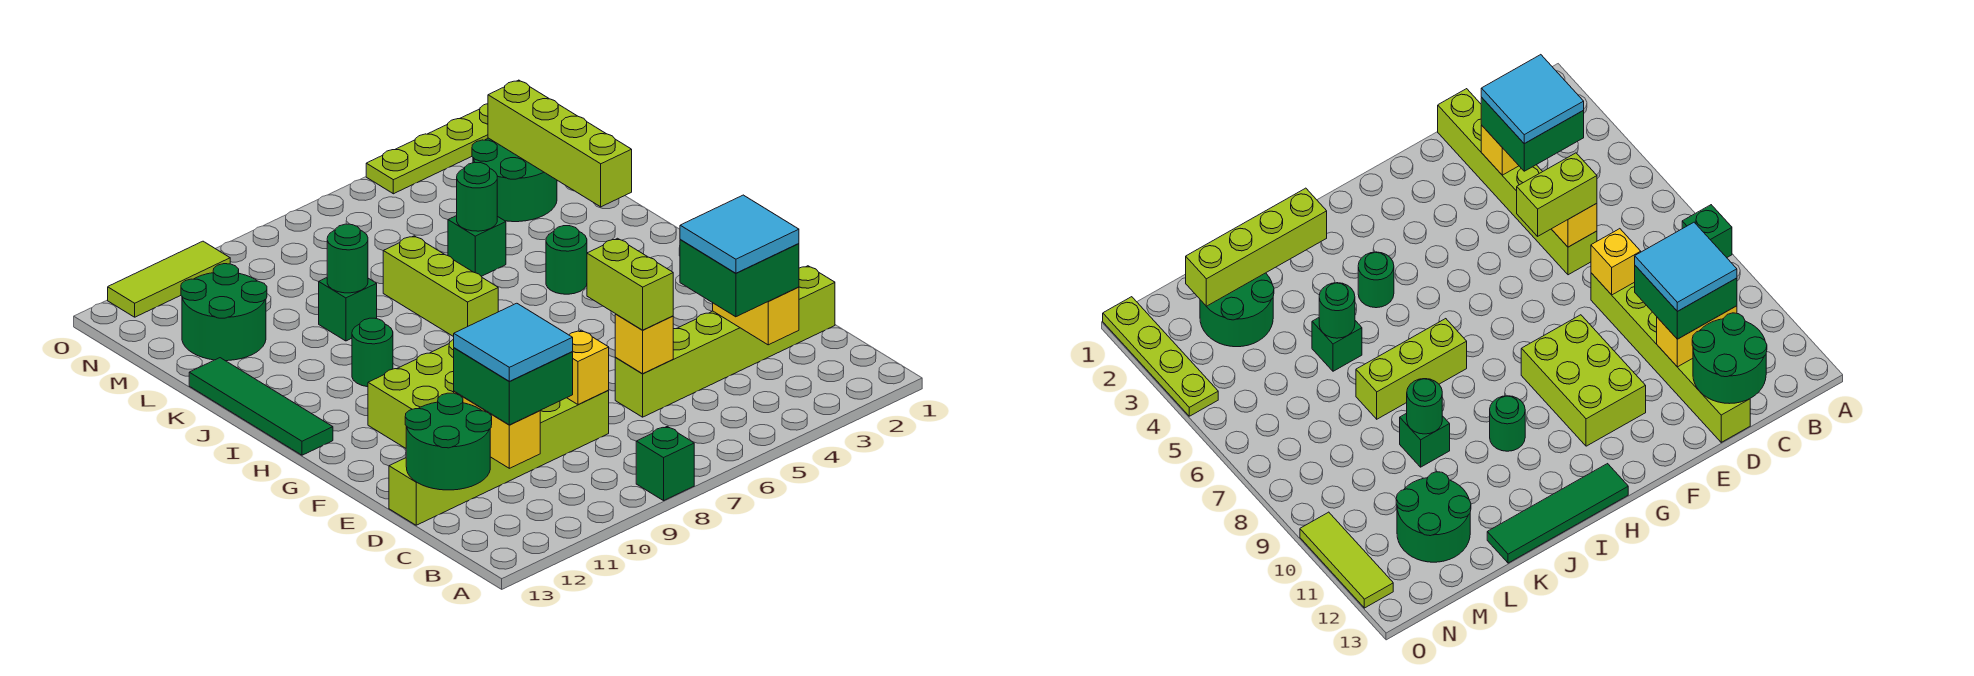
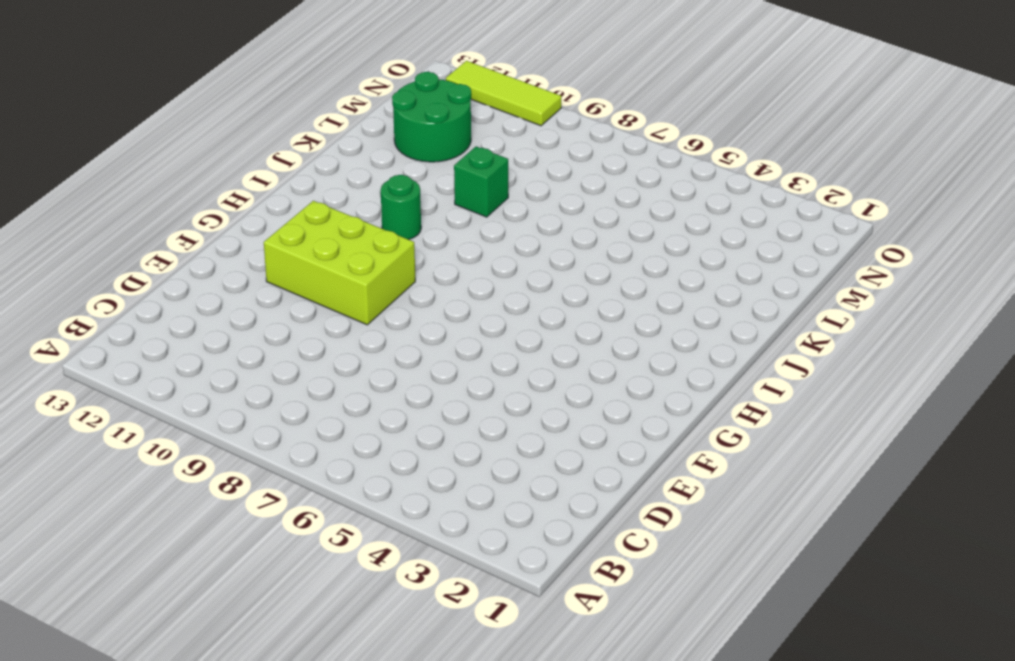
none -> green 1x1 brick [636,427,694,501]
none -> lime 1x6 brick [615,266,835,417]
none -> lime 1x6 brick [389,391,609,525]

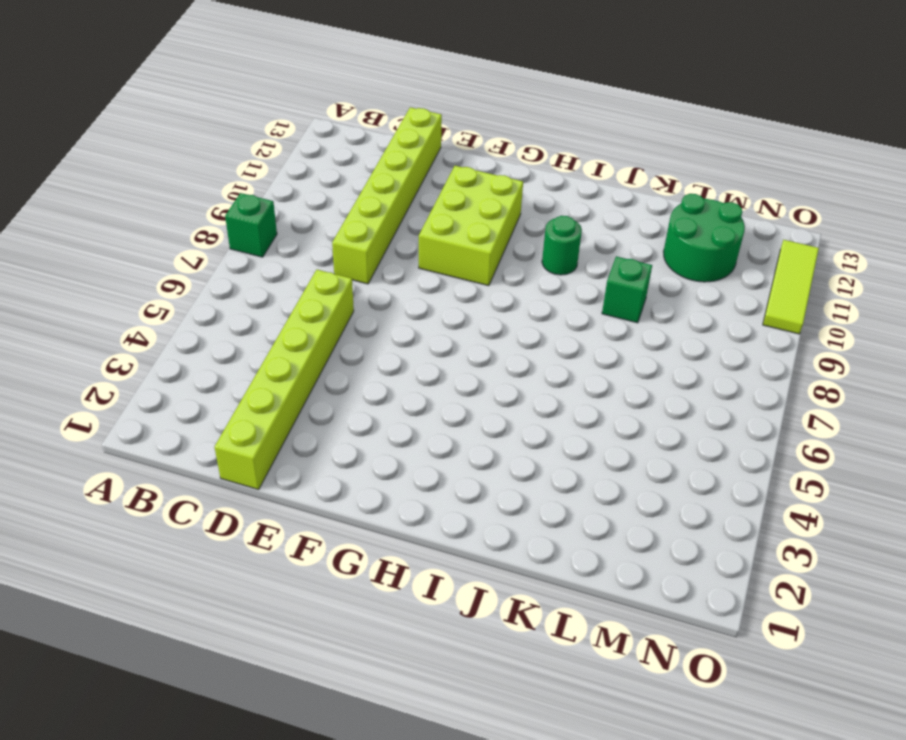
none -> green 1x4 tile [189,358,333,455]
none -> green 1x1 round brick [546,226,587,294]
none -> lime 1x3 brick [383,236,498,337]

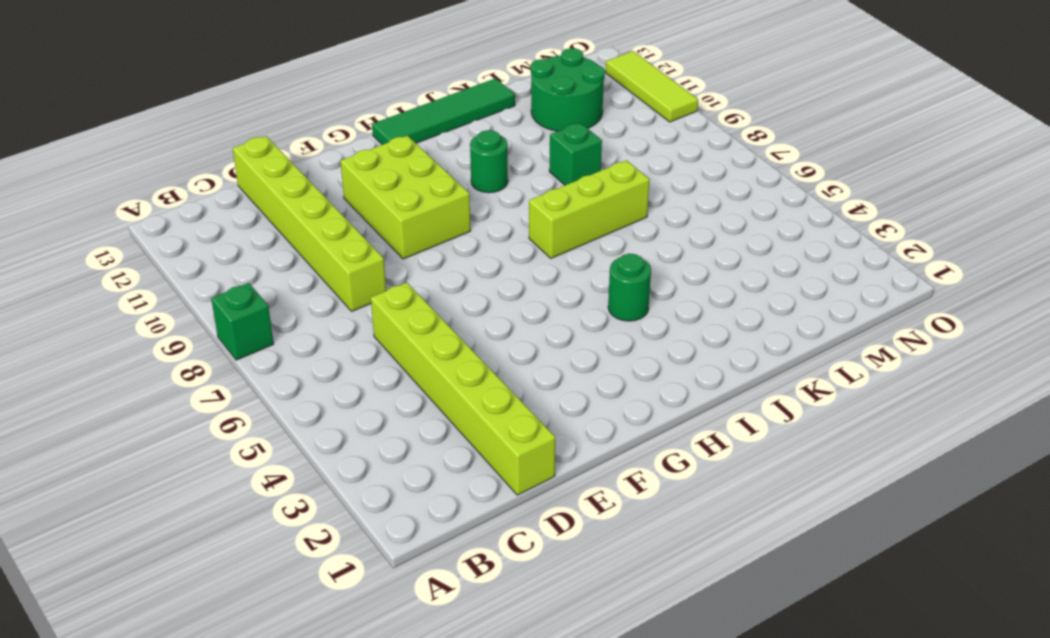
none -> green 1x1 brick [448,216,506,276]
none -> green 2x2 round brick [472,138,557,222]
none -> lime 1x4 plate [366,104,488,194]

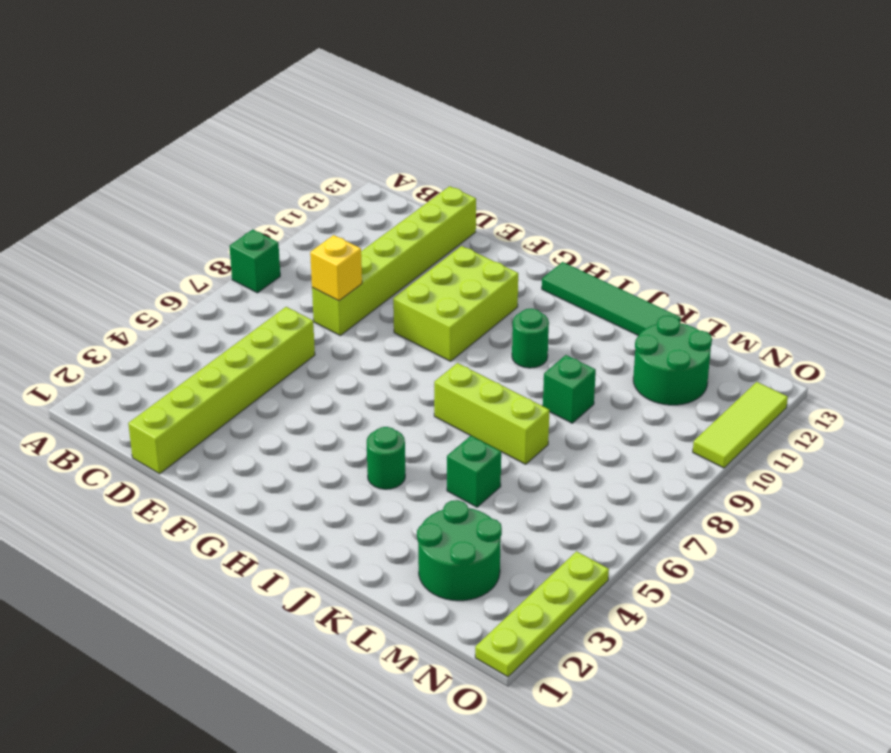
none -> yellow 1x2 brick [713,287,799,345]
none -> yellow 1x2 brick [454,391,540,468]
none -> green 2x2 round brick [405,393,492,490]

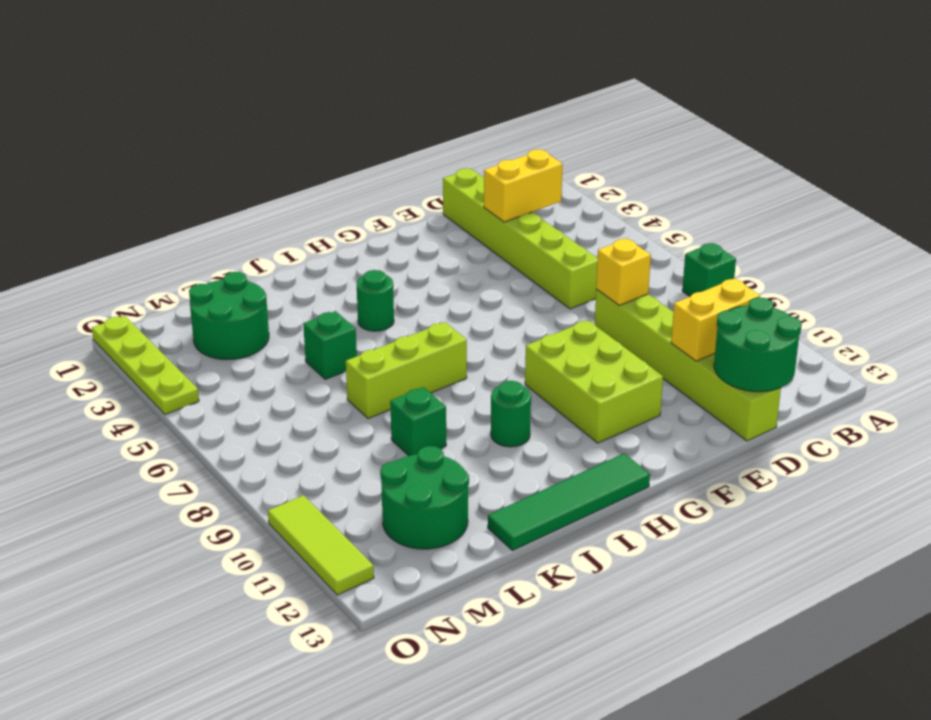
none -> yellow 1x1 brick [615,314,673,374]
none -> lime 1x4 brick [488,80,632,207]
none -> green 1x1 round brick [457,163,497,231]

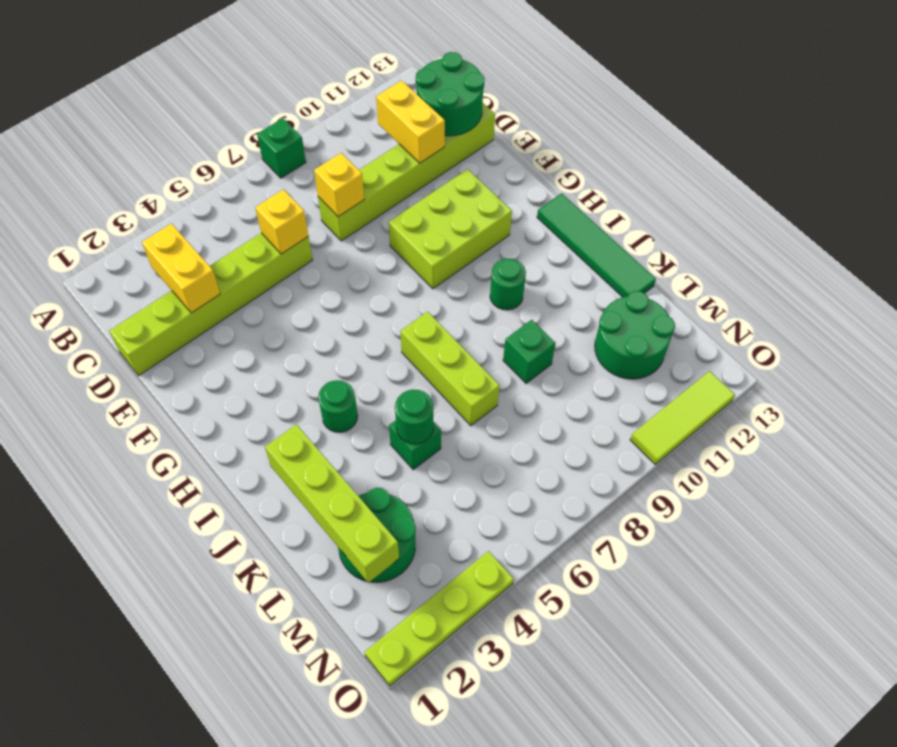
none -> green 1x1 round brick [327,224,368,293]
none -> green 2x2 brick [680,240,799,317]
none -> green 2x2 brick [454,348,573,425]

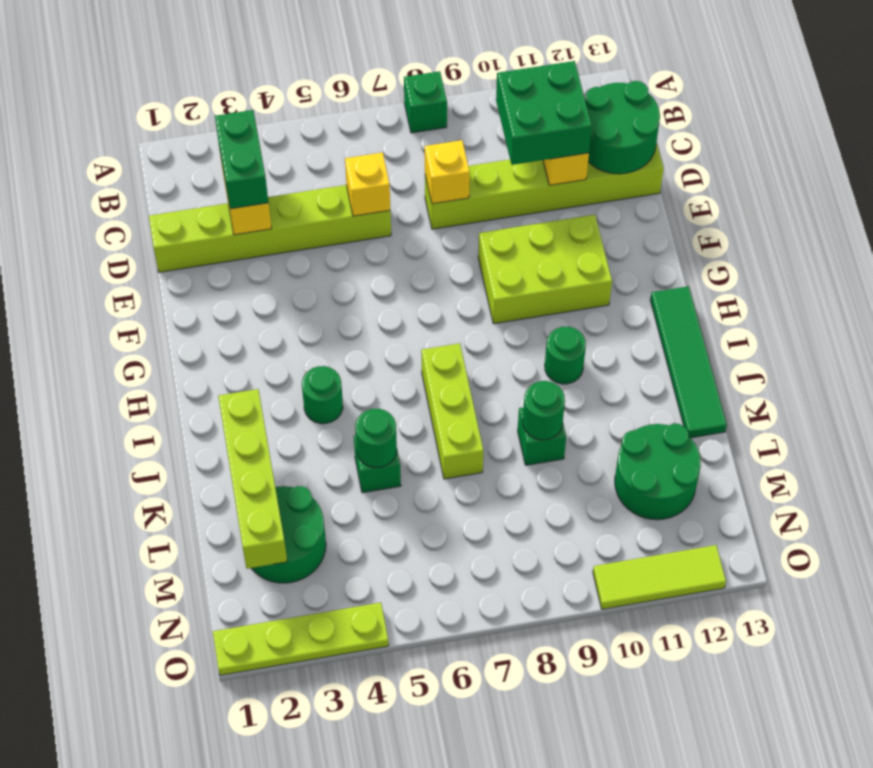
green 1x2 brick [215,110,268,209] -> green 2x2 brick [680,240,799,317]
none -> lime 1x2 brick [587,238,673,330]
none -> cyan 2x2 tile [680,195,799,273]
none -> cyan 2x2 tile [454,303,573,382]

